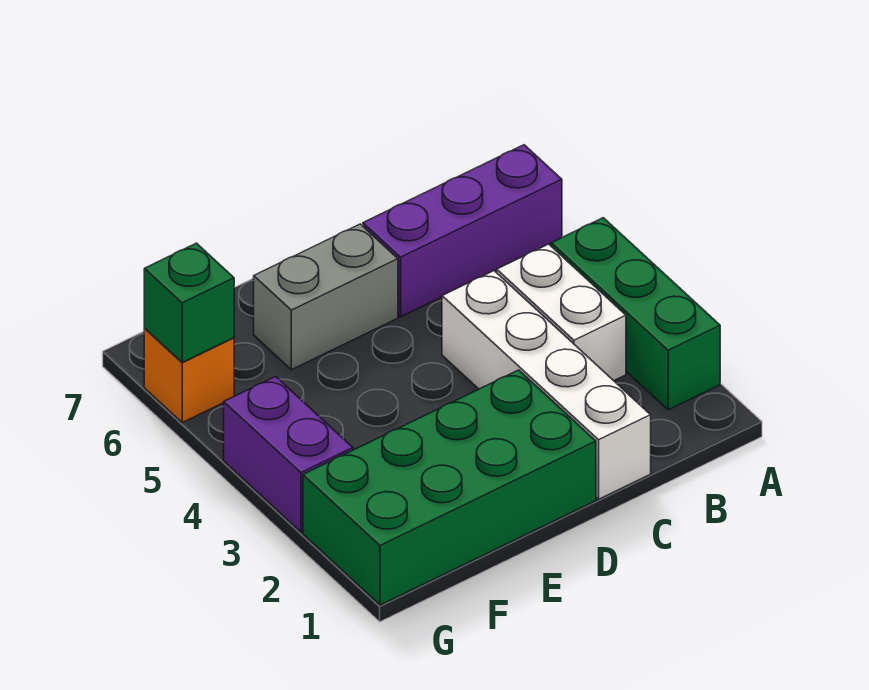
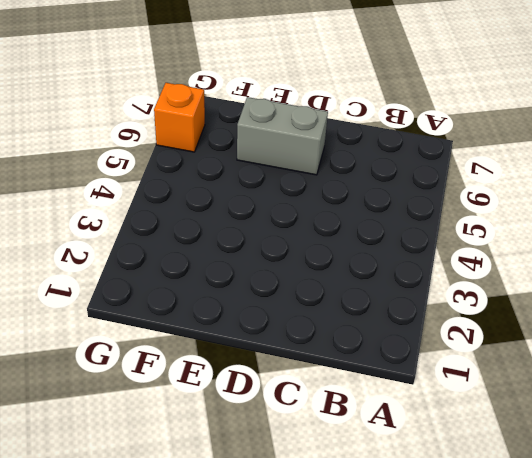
none -> green 1x3 brick [551,218,720,410]
none -> purple 1x3 brick [363,145,562,317]

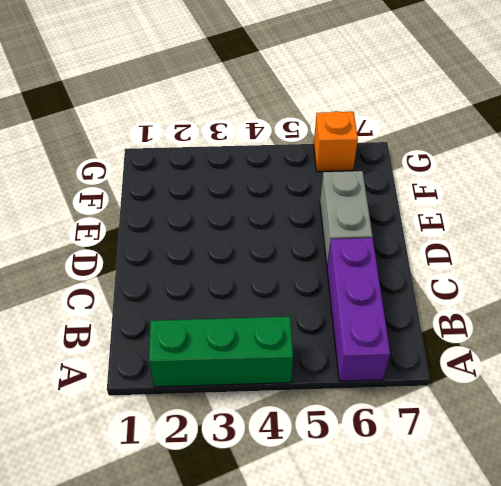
none -> white 1x2 brick [497,244,626,381]
none -> white 1x4 brick [442,271,651,499]

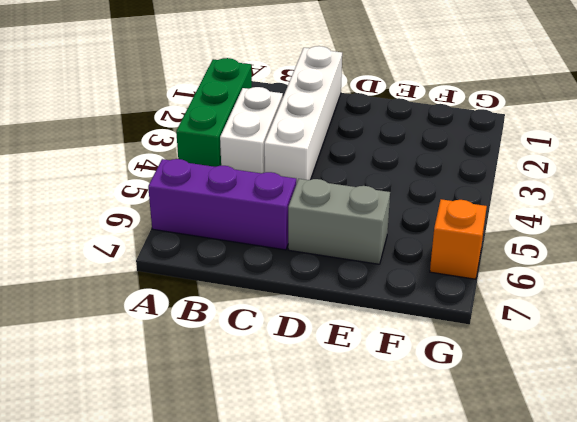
none -> green 2x4 brick [303,370,596,605]
none -> purple 1x2 brick [224,376,353,532]

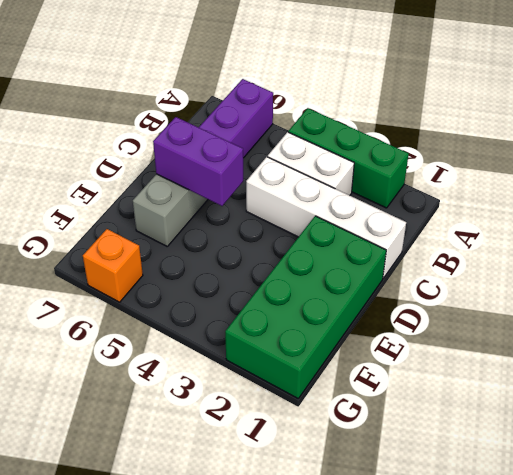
purple 1x2 brick [153,117,243,206] -> purple 1x2 brick moved to [224,376,353,532]
none -> green 1x1 brick [144,243,234,362]

